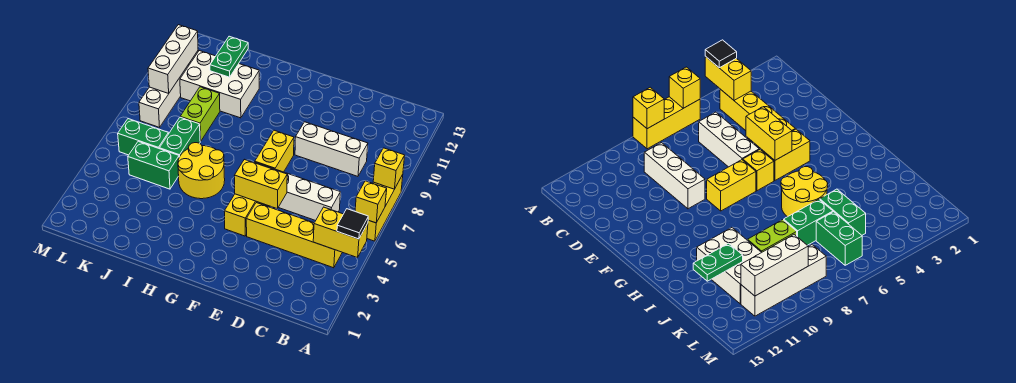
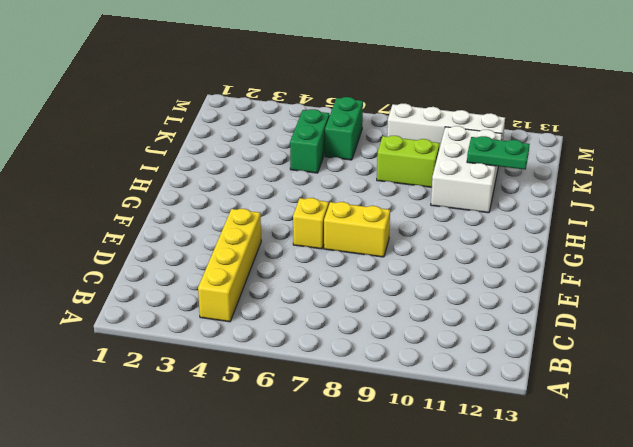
none -> yellow 1x3 brick [367,175,403,241]
none -> white 1x3 brick [277,170,340,221]
none -> white 1x3 brick [295,122,368,176]

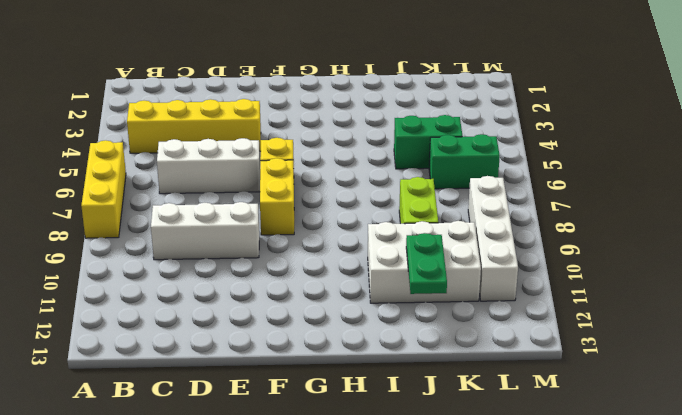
none -> yellow 1x2 brick [224,194,264,236]
none -> yellow 2x2 round brick [178,143,225,199]
none -> green 1x2 brick [160,117,200,157]

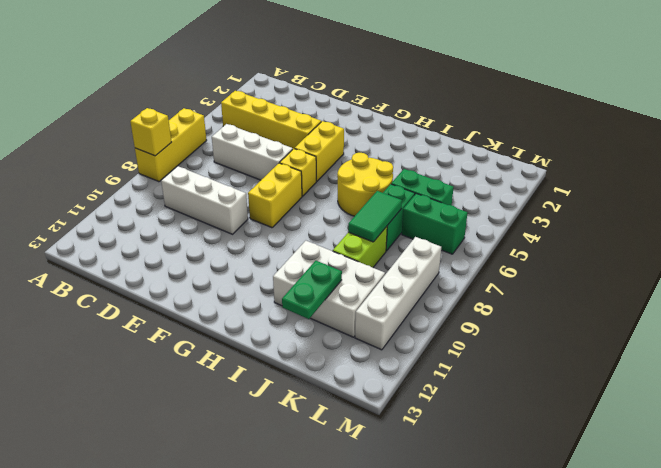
green 1x2 tile [348,191,402,242] -> none
none -> yellow 1x2 brick [313,207,368,258]
none -> yellow 1x1 brick [355,181,387,223]
none -> yellow 1x2 brick [234,159,287,209]

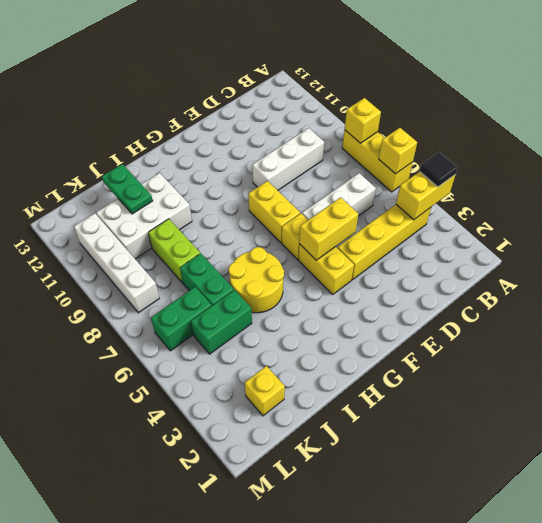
yellow 1x1 brick [245,366,285,416] -> none
none -> white 1x3 brick [148,25,198,94]

